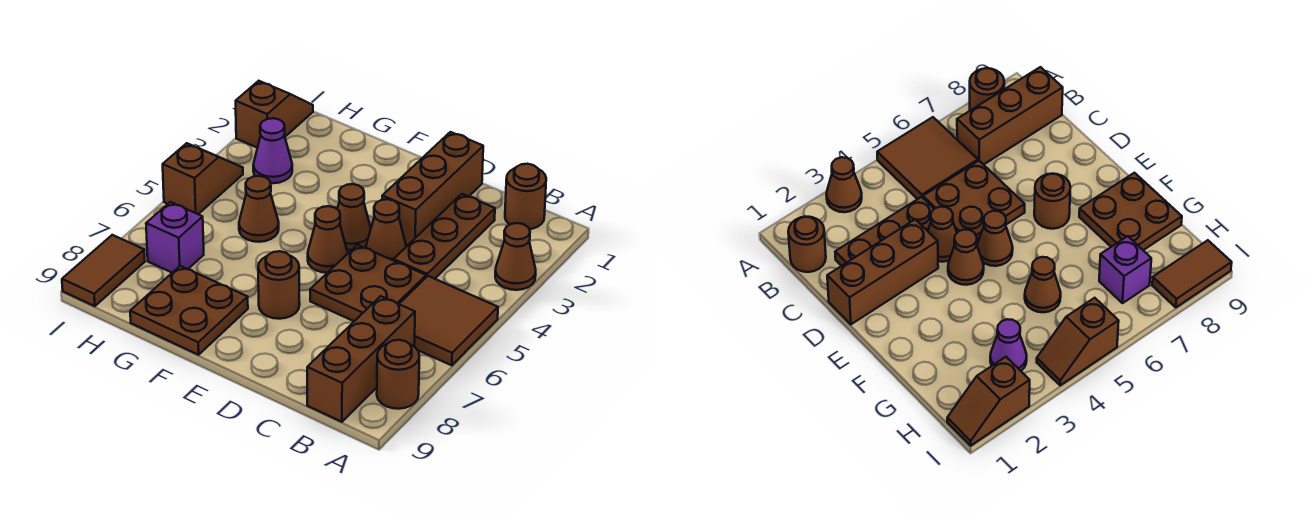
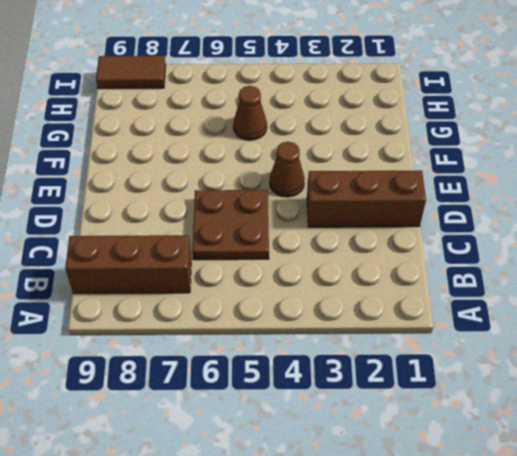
none -> brown 1x1 cone [495,223,536,290]
none -> brown 2x2 tile [399,276,498,365]
none -> brown 1x1 round brick [377,340,419,409]

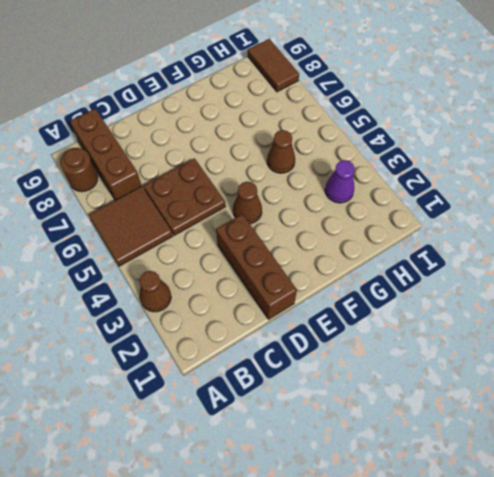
none -> brown 1x1 round brick [505,164,546,229]
none -> brown 1x3 plate [394,194,495,279]
none -> brown 1x1 cone [366,199,406,260]

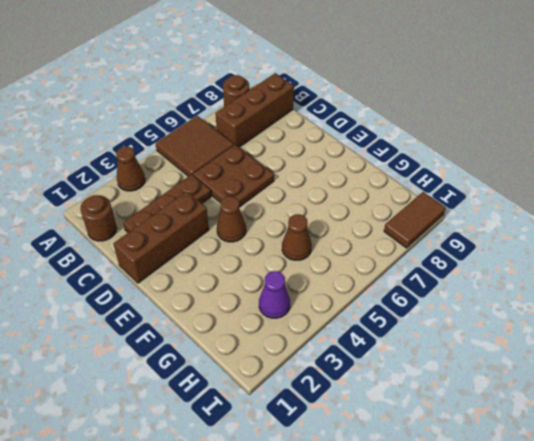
none -> brown 1x1 cone [366,199,406,260]
none -> brown 1x1 cone [308,206,348,273]
none -> brown 1x1 round brick [258,251,300,319]

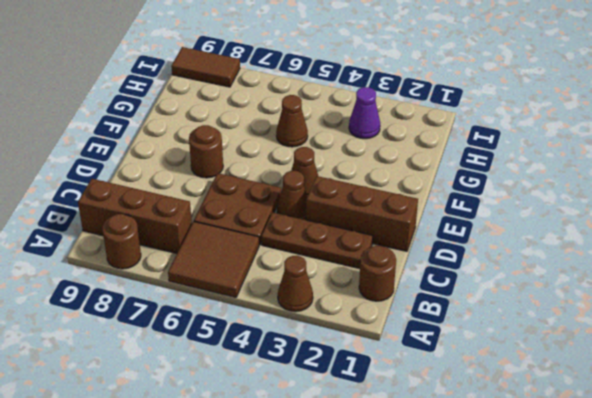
none -> brown 1x1 cone [308,206,348,273]
none -> brown 2x2 plate [130,266,248,355]
none -> purple 1x1 brick [146,202,204,273]

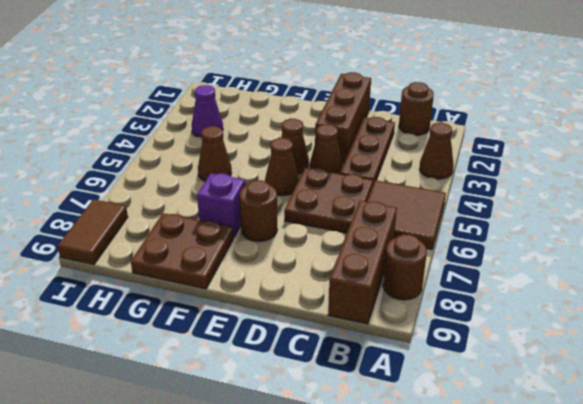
purple 1x1 brick [197,173,245,237] -> purple 1x1 brick moved to [146,202,204,273]
none -> brown 1x2 slope [236,81,313,148]
none -> brown 1x2 slope [163,143,243,214]

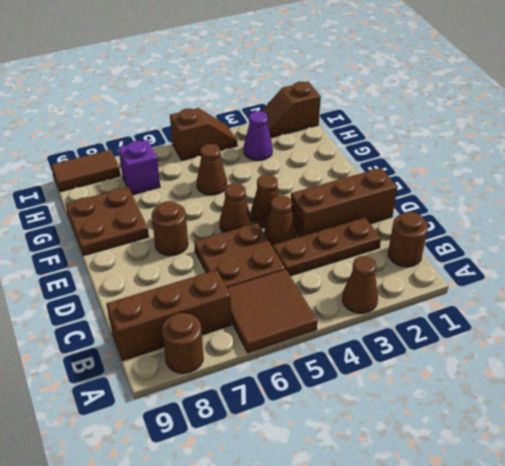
brown 1x2 slope [261,82,321,137] -> brown 1x2 slope turned to [236,81,313,148]

